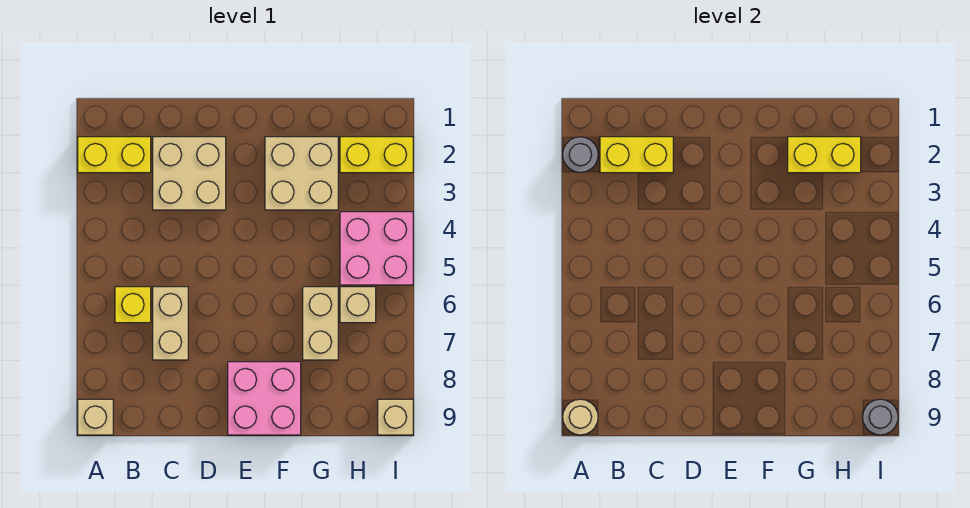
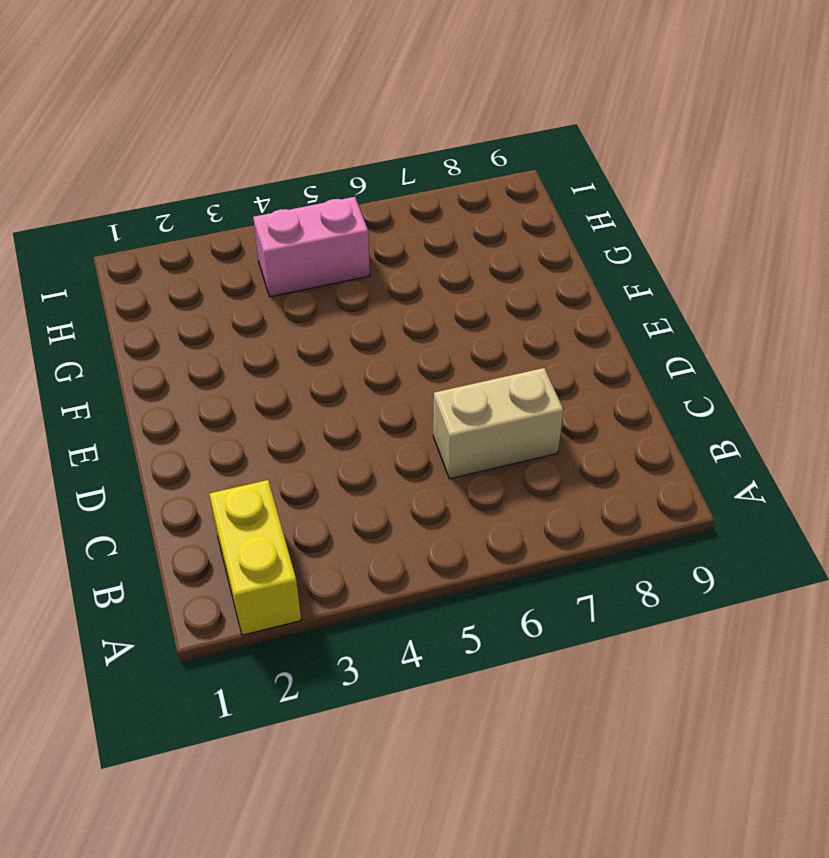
pink 1x2 brick [253,197,370,297] -> pink 2x2 brick [340,212,413,285]
none -> tan 1x1 brick [78,399,113,435]
none -> yellow 1x1 brick [115,287,151,323]
none -> tan 2x2 brick [153,137,226,210]

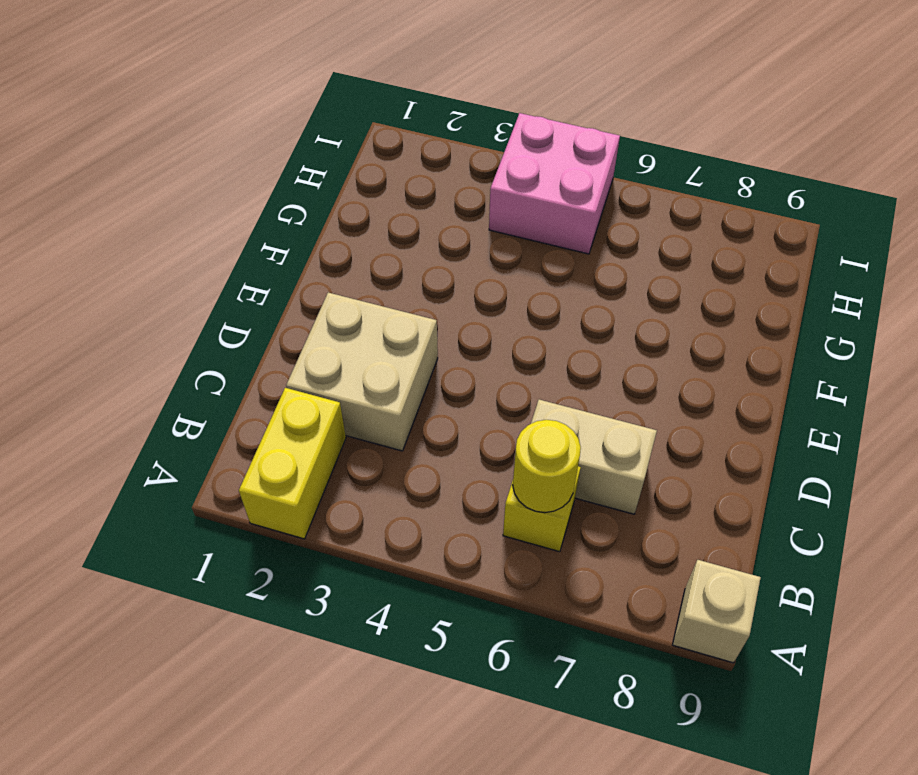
yellow 1x1 round brick [513,420,581,513] -> none
none -> pink 2x2 brick [228,362,301,435]
none -> tan 2x2 brick [265,137,338,210]
none -> tan 1x2 brick [303,287,338,360]

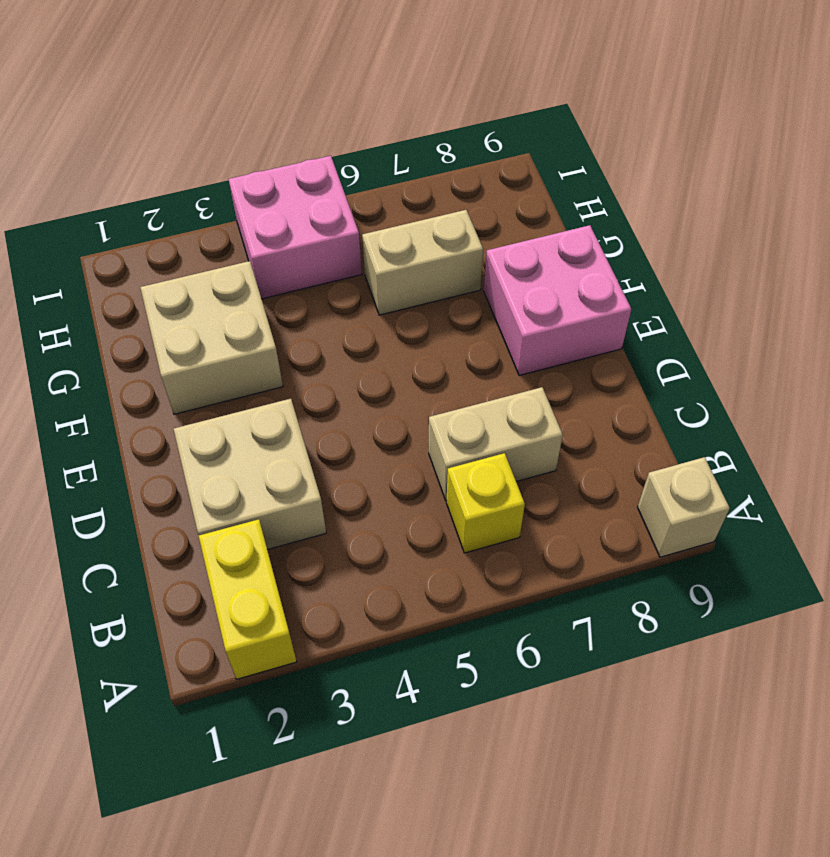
none -> yellow 1x2 brick [340,137,413,173]
none -> tan 1x1 brick [340,287,376,323]
none -> tan 1x1 brick [378,399,413,435]

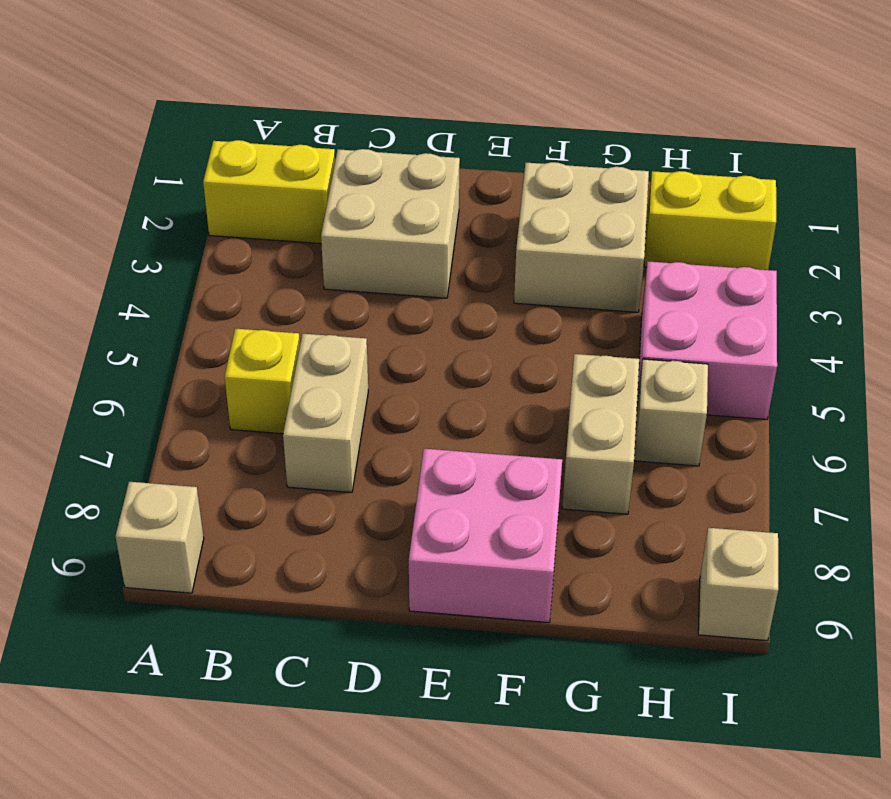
none -> grey 1x1 round brick [563,137,598,172]
none -> tan 1x1 round brick [563,399,598,435]
none -> yellow 1x2 brick [600,137,673,173]

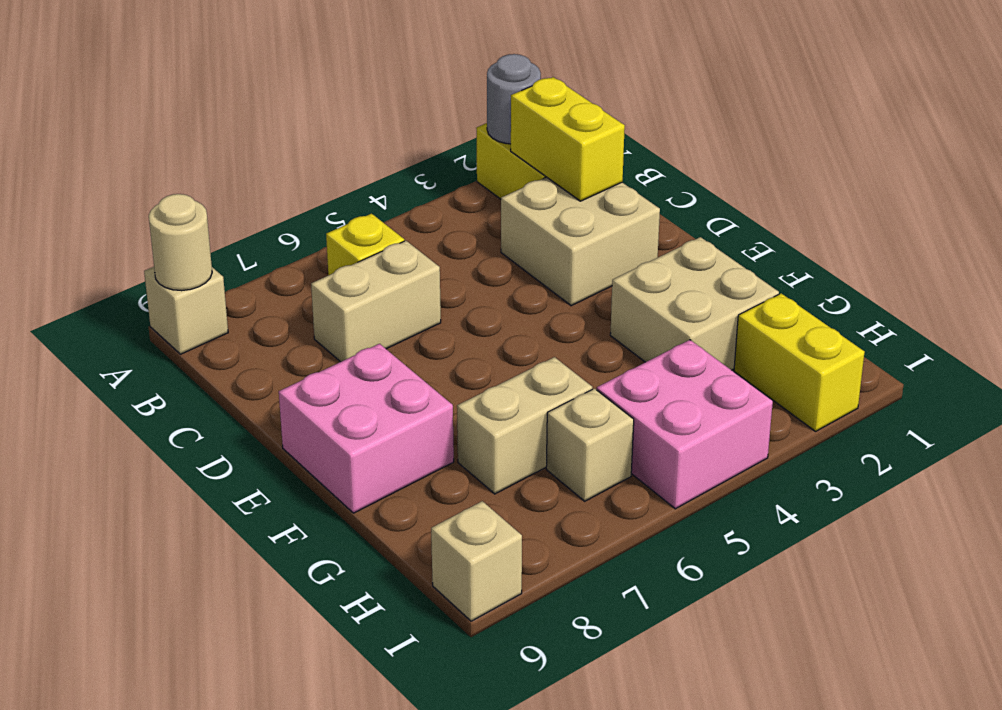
none -> yellow 1x2 brick [788,137,861,173]
none -> grey 1x1 round brick [863,399,898,435]

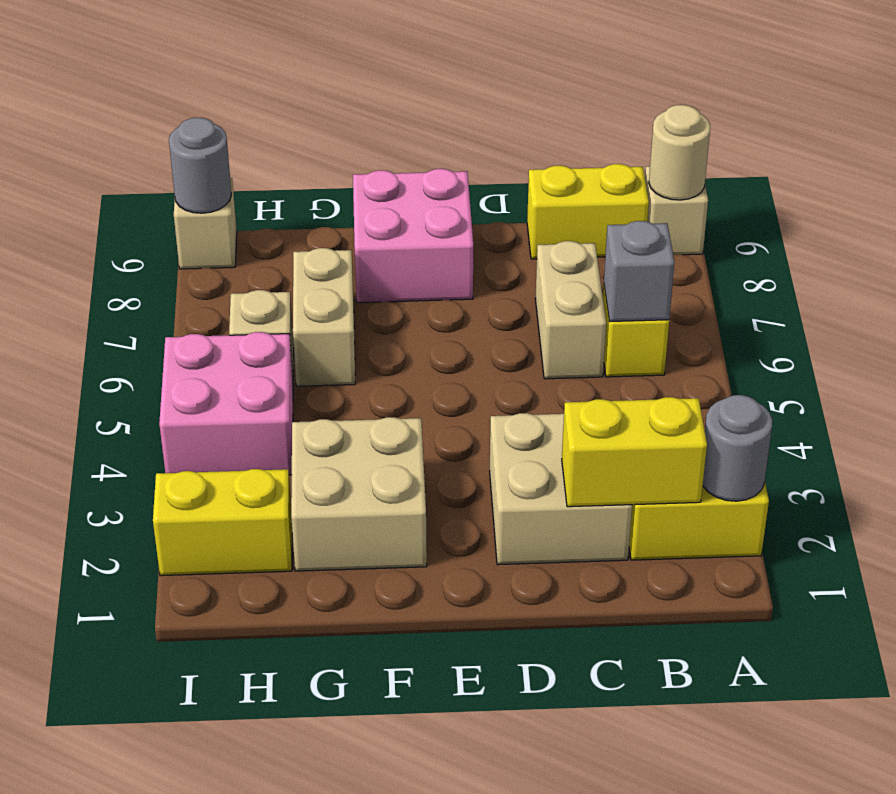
grey 1x1 brick [604,221,674,322] -> none
yellow 1x2 brick [527,164,649,259] -> yellow 1x2 brick moved to [788,137,861,173]

